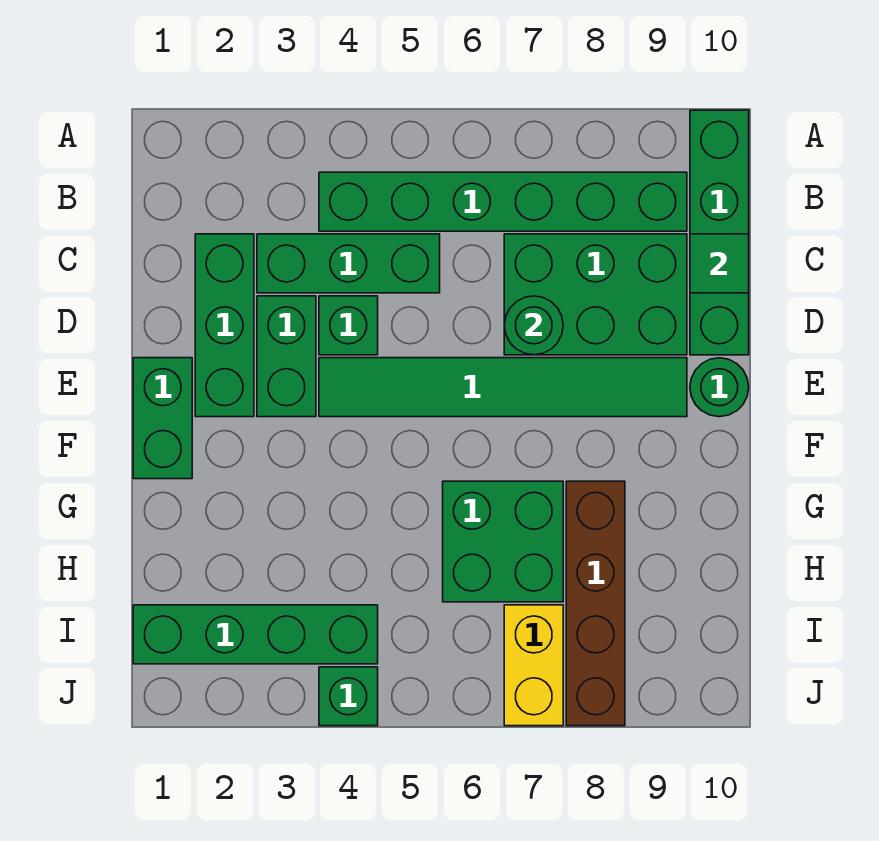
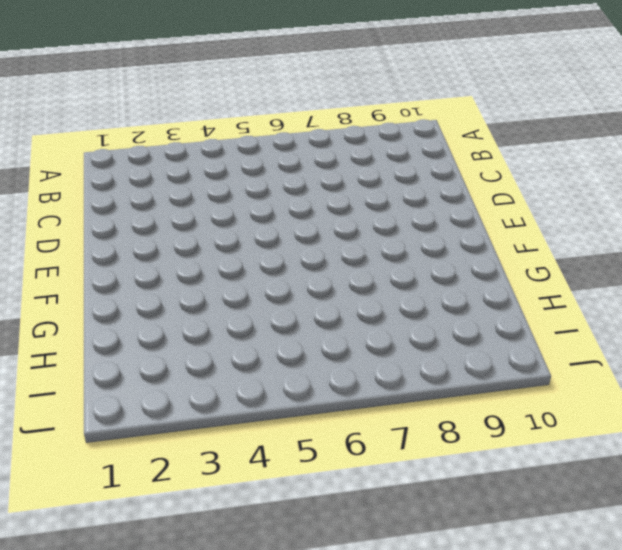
none -> green 1x4 brick [690,110,749,355]
none -> green 1x6 brick [319,172,687,231]
none -> green 1x3 brick [195,234,254,417]

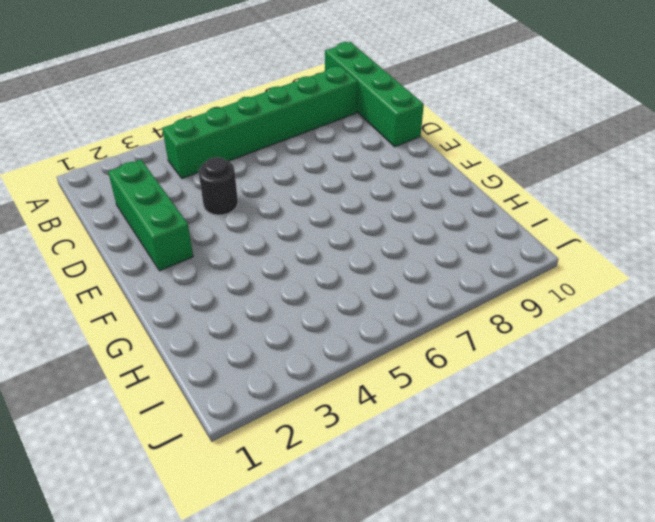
black 1x1 round brick [198,157,238,215] -> green 1x1 brick [319,296,378,355]
none -> green 1x3 brick [257,234,440,293]
none -> green 2x3 brick [504,234,687,355]
none -> green 1x2 brick [257,296,316,417]

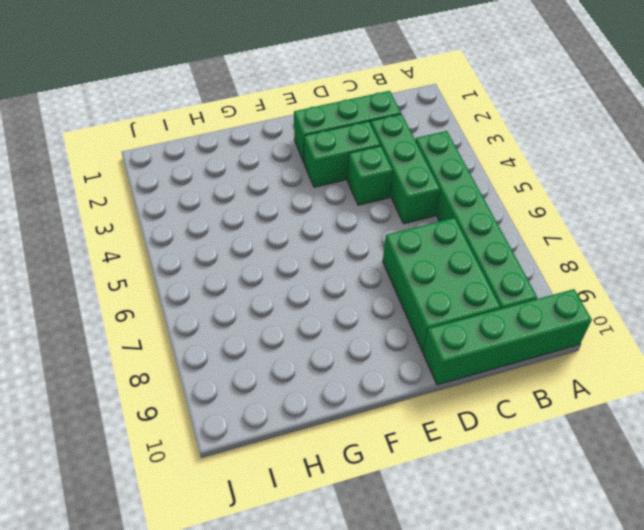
none -> green 1x2 brick [133,358,192,479]
none -> green 1x6 tile [319,358,687,417]
none -> green 1x1 round brick [690,358,749,417]

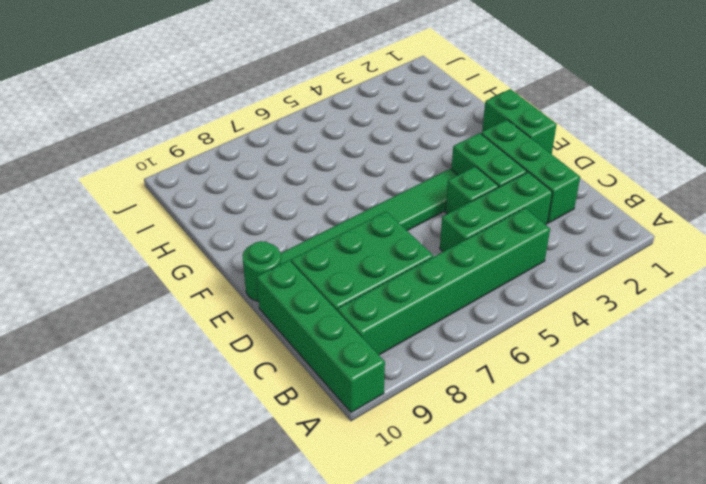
none -> green 2x2 brick [443,481,563,602]
none -> brown 1x4 brick [566,481,625,726]
none -> green 1x4 brick [133,605,378,664]

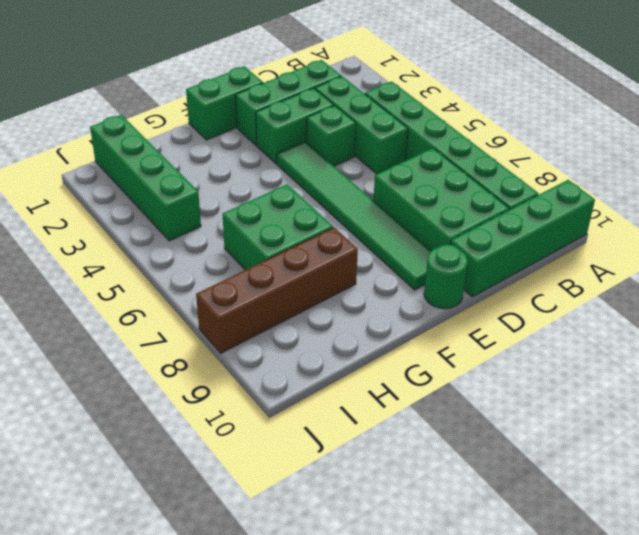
none -> yellow 1x2 brick [504,605,563,726]
none -> green 1x1 brick [319,667,378,726]
none -> green 1x1 tile [690,234,749,293]

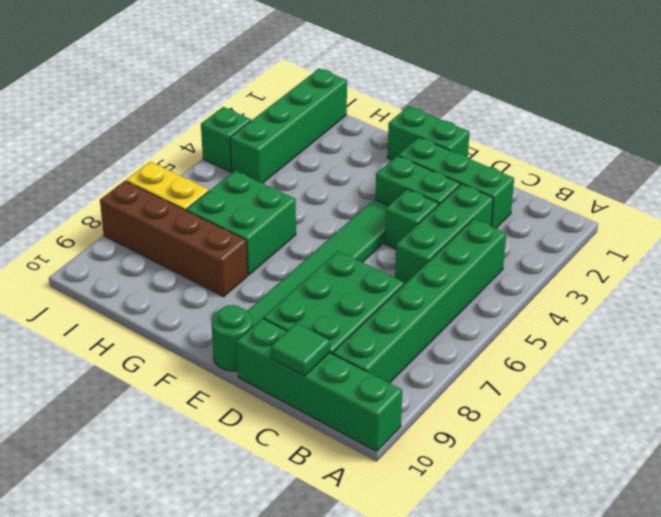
none -> green 1x1 round brick [504,296,563,355]

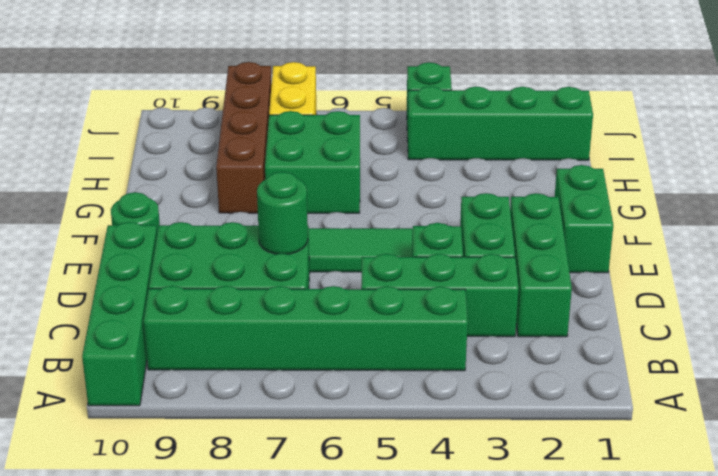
none -> green 1x1 tile [690,234,749,293]

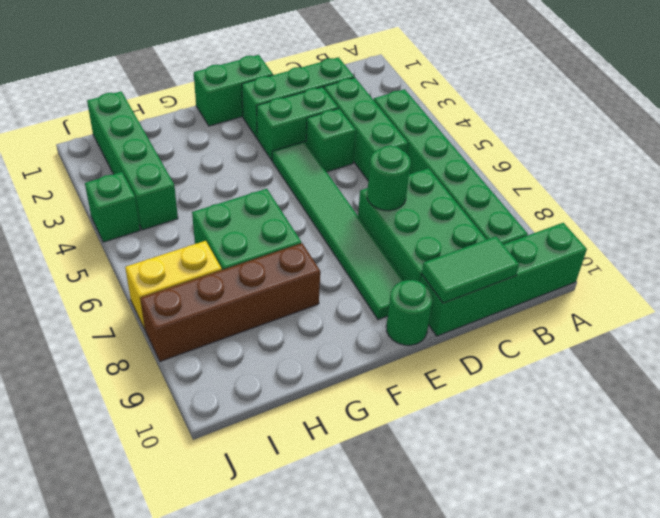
green 1x2 tile [422,236,519,303] -> green 1x1 tile [690,234,749,293]

